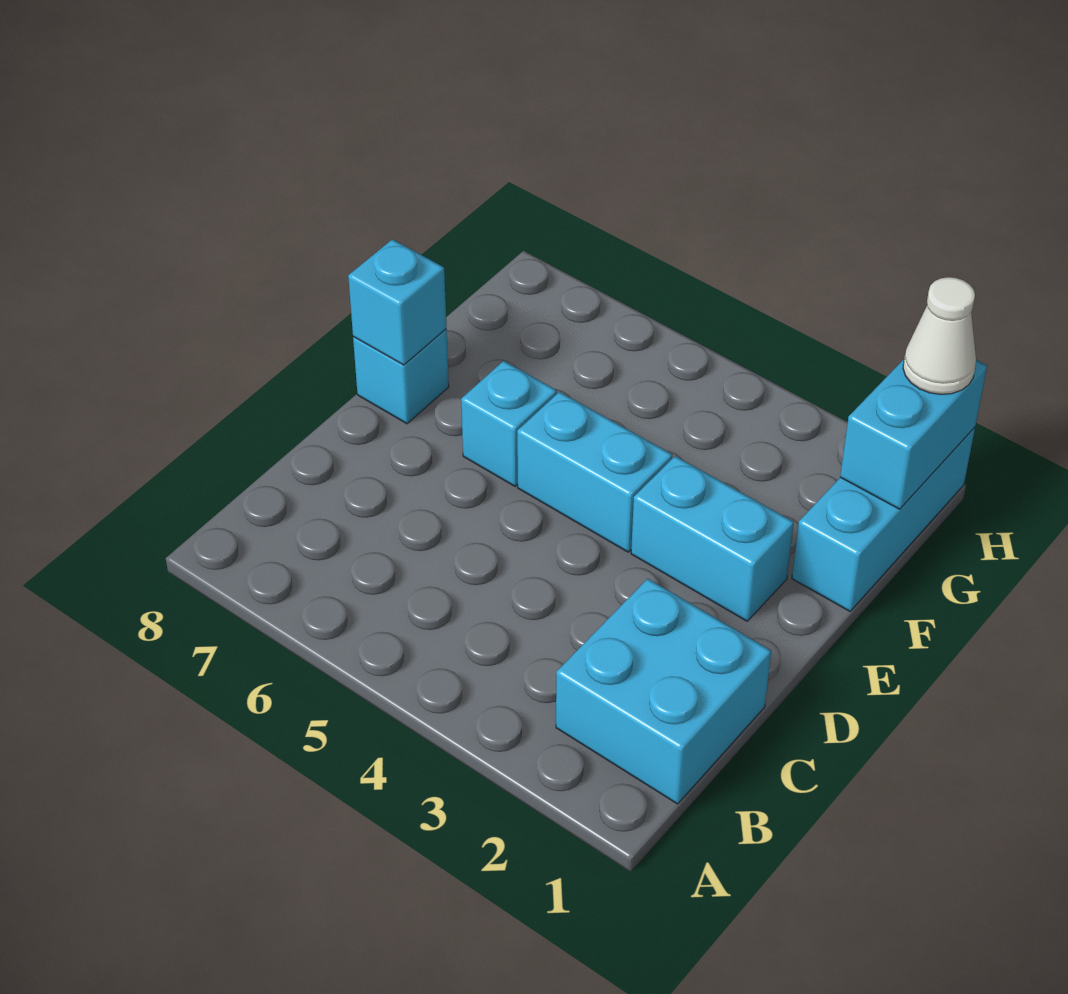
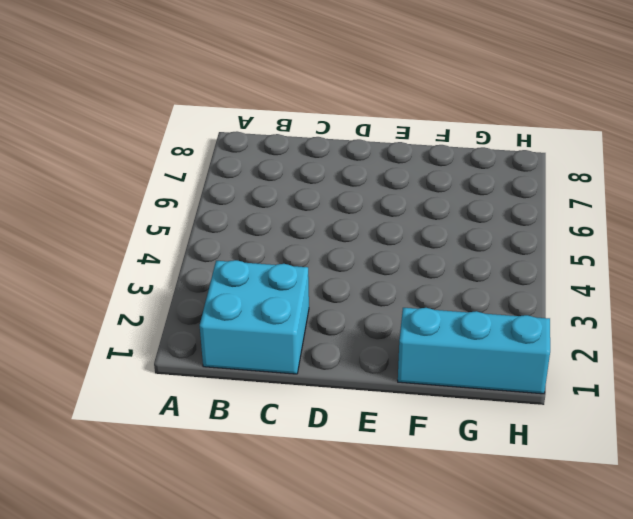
none -> cyan 1x2 brick [631,456,794,621]
none -> cyan 1x2 brick [517,392,672,552]

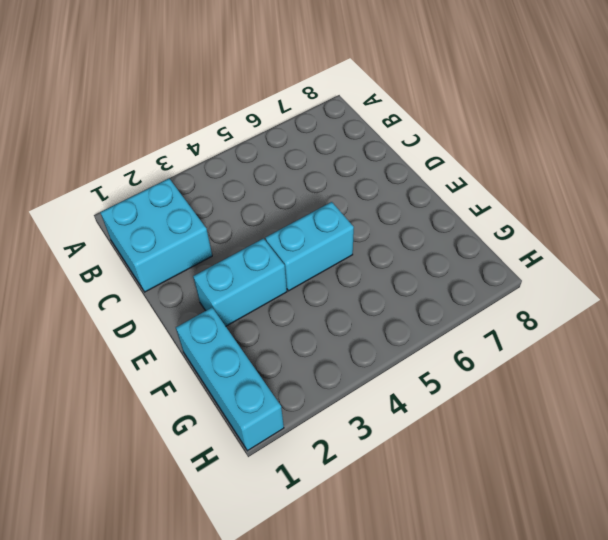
none -> cyan 1x1 brick [461,361,557,486]
none -> cyan 1x1 brick [353,329,449,424]

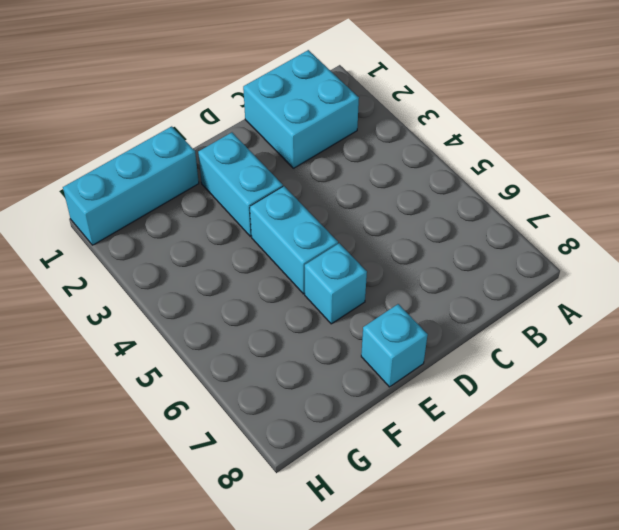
none -> cyan 1x1 brick [348,239,446,365]
none -> cyan 1x2 brick [840,359,987,509]

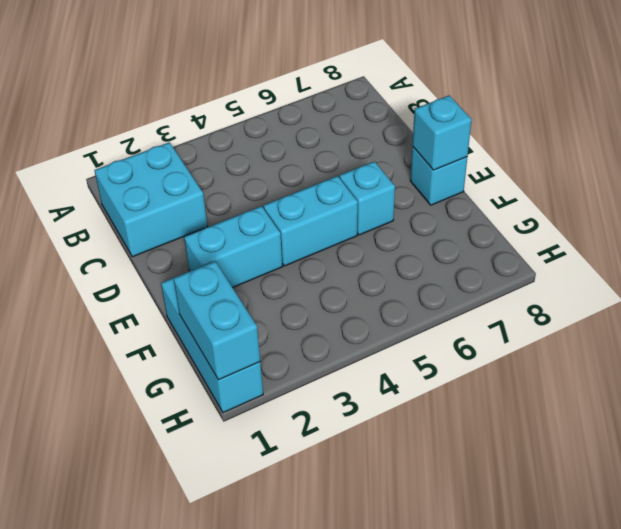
none -> white 1x1 cone [903,277,976,394]

